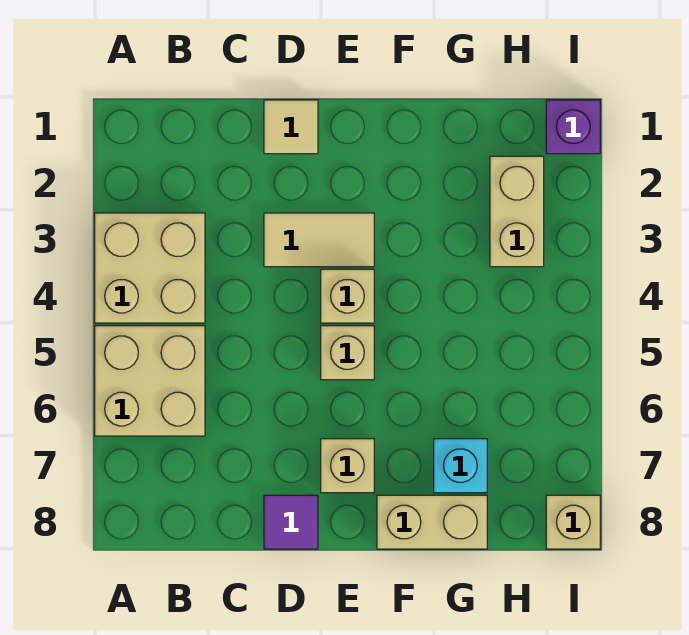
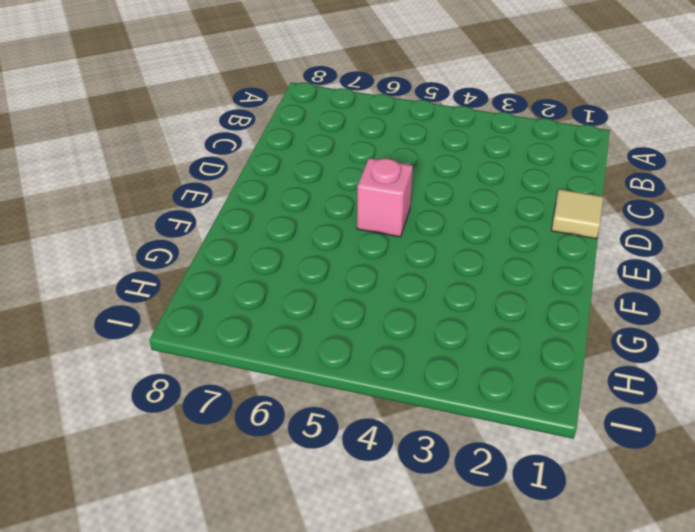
pink 1x1 brick [357,158,413,237] -> tan 1x1 brick [321,326,374,380]
none -> tan 2x2 brick [95,213,205,323]
none -> tan 2x2 brick [95,326,205,436]
none -> tan 1x2 tile [264,213,374,267]

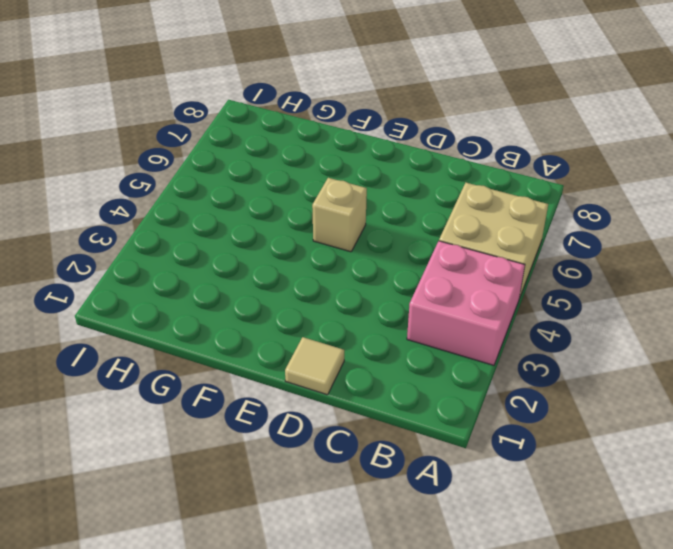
pink 2x2 brick [407,241,525,365] -> tan 2x2 brick [95,213,205,323]
none -> tan 1x2 tile [264,213,374,267]
none -> purple 1x1 tile [264,495,318,549]
none -> tan 1x1 brick [321,269,374,323]

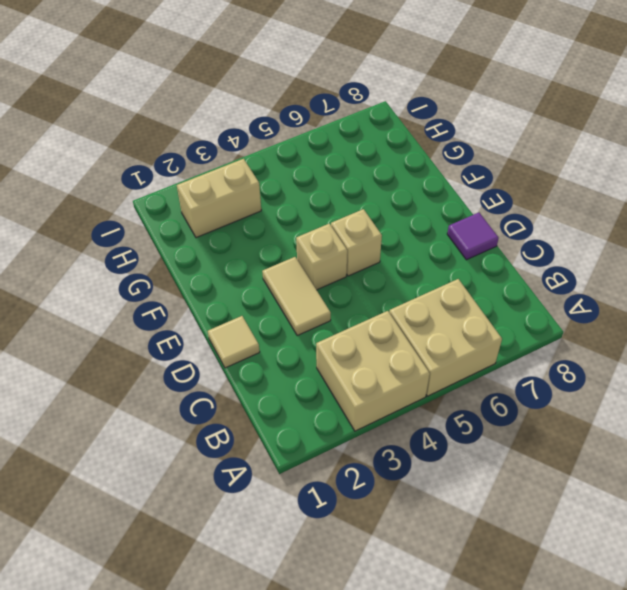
none -> tan 1x1 brick [321,439,374,493]
none -> tan 1x2 brick [377,495,487,549]
none -> cyan 1x1 brick [434,439,487,493]

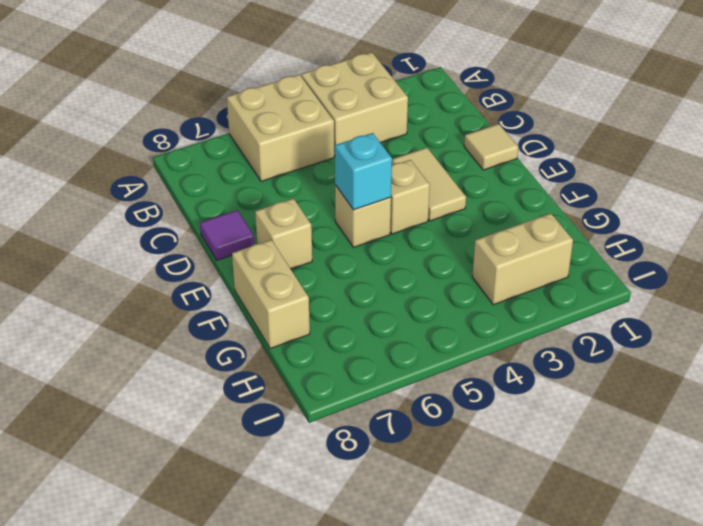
cyan 1x1 brick [335,133,392,210] -> cyan 1x1 brick moved to [434,439,487,493]
none -> purple 1x1 brick [546,100,600,154]
none -> tan 1x1 brick [546,495,600,549]

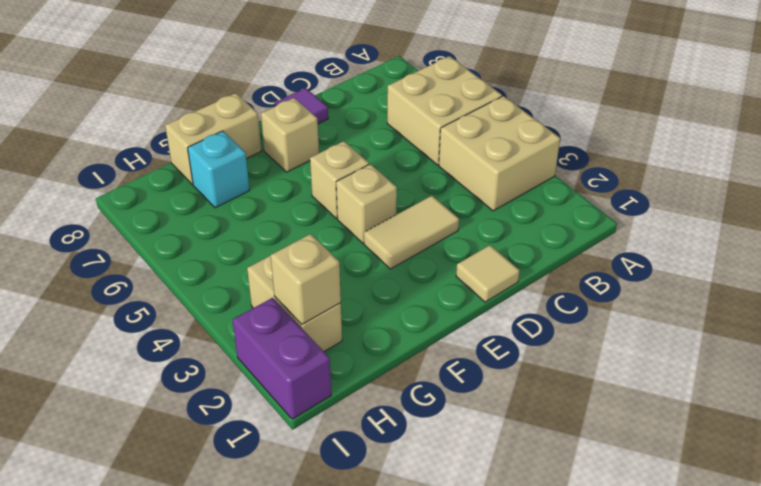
tan 1x1 brick [271,234,341,325] -> tan 1x1 brick moved to [546,495,600,549]
purple 1x2 brick [233,298,331,419] -> purple 1x1 brick [546,100,600,154]

